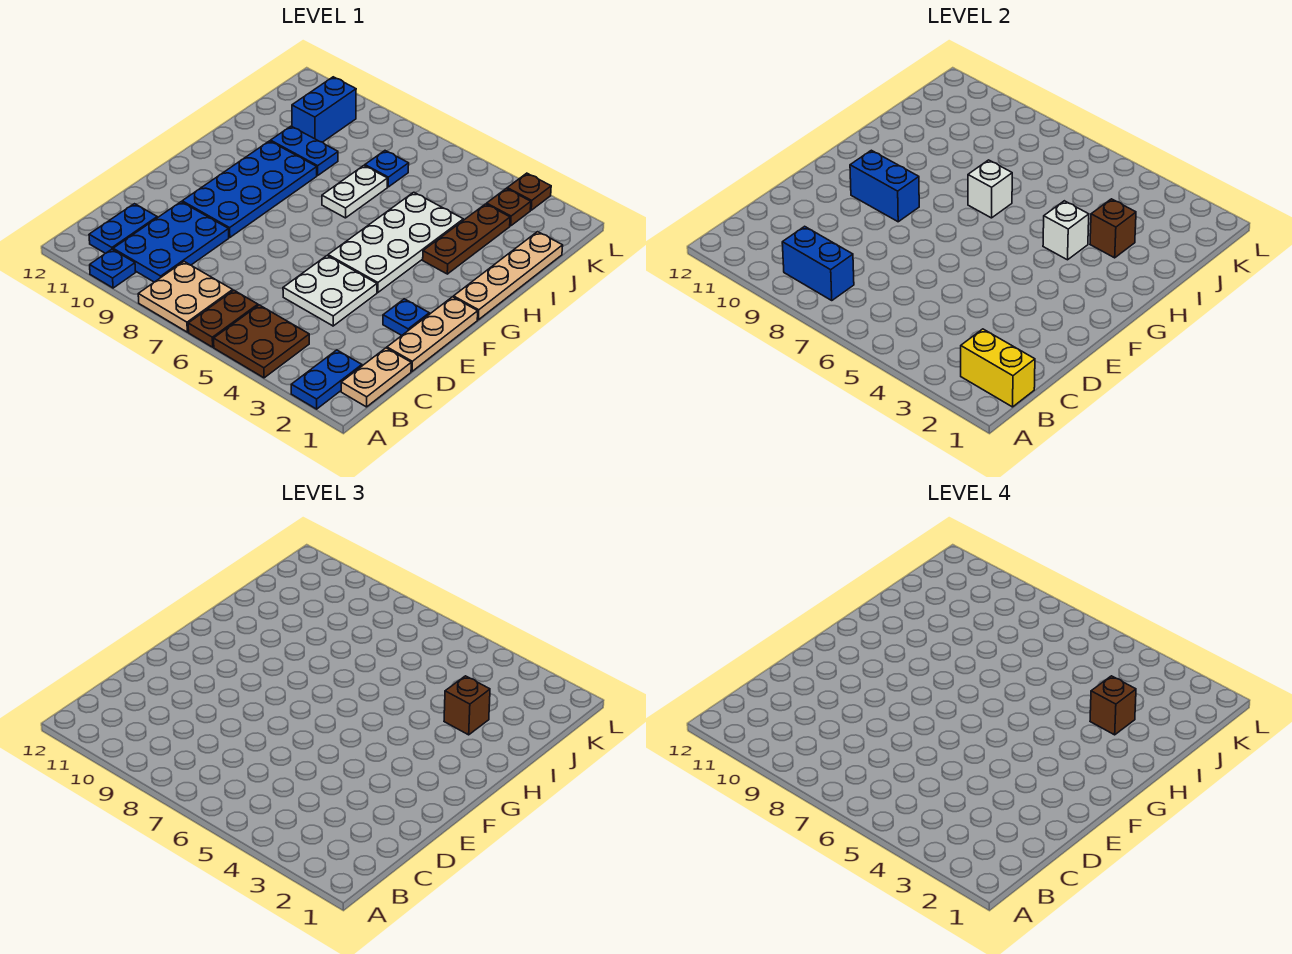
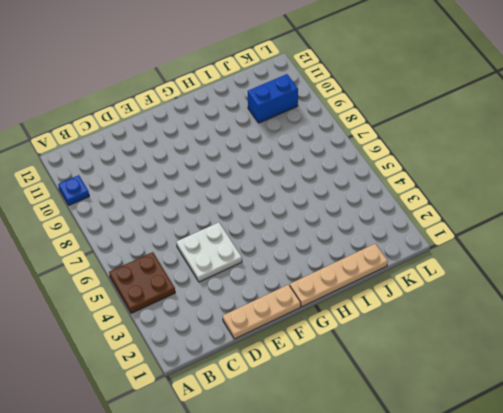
none -> blue 1x2 plate [291,350,362,409]
none -> brown 1x2 plate [188,290,258,347]
none -> tan 2x2 plate [138,262,233,332]

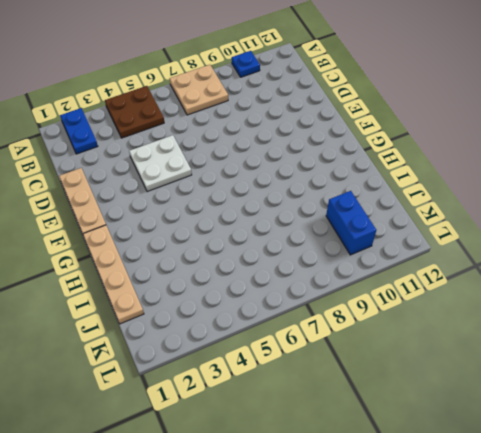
none -> brown 1x2 plate [188,290,258,347]
none -> tan 1x2 plate [341,348,411,407]
none -> blue 2x3 plate [113,202,229,282]

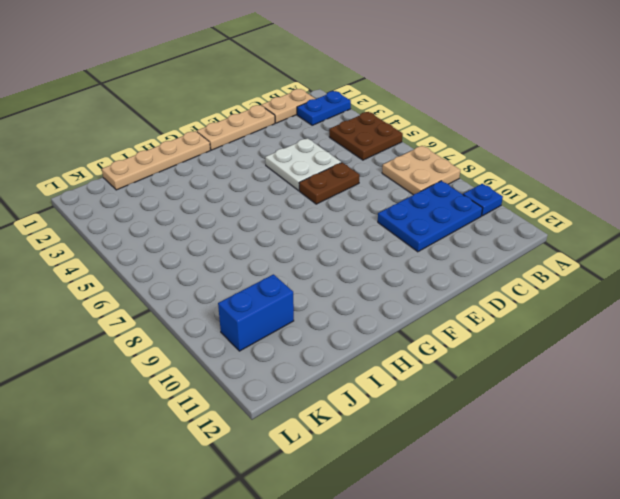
brown 1x2 plate [299,163,360,204] -> brown 1x2 plate moved to [188,290,258,347]
none -> blue 1x2 plate [89,204,157,253]
none -> blue 1x1 plate [383,299,429,335]
none -> blue 2x4 plate [182,141,317,238]

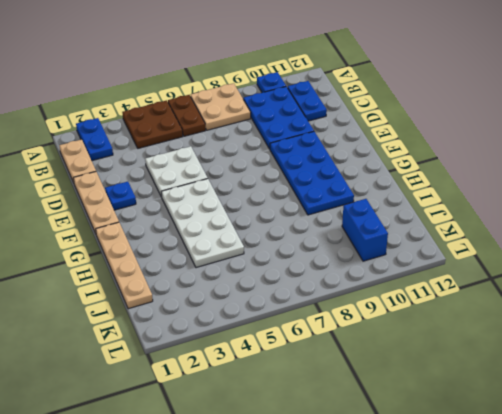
none -> brown 1x3 plate [423,204,510,274]
none -> white 1x2 plate [322,166,387,218]
none -> blue 1x2 plate [271,126,338,175]

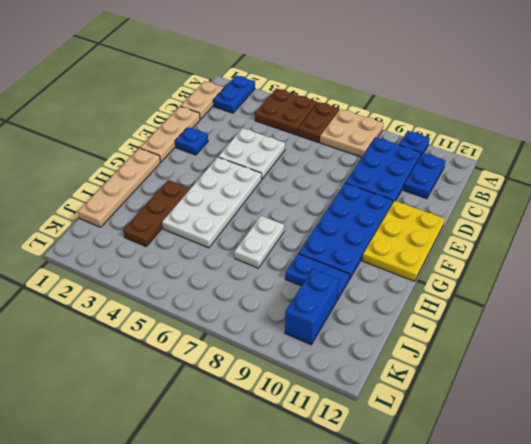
yellow 2x3 plate [362,201,445,281] -> none
none -> blue 1x1 plate [365,151,409,187]
none -> brown 1x1 plate [487,188,531,226]
none -> brown 1x1 plate [507,173,551,210]

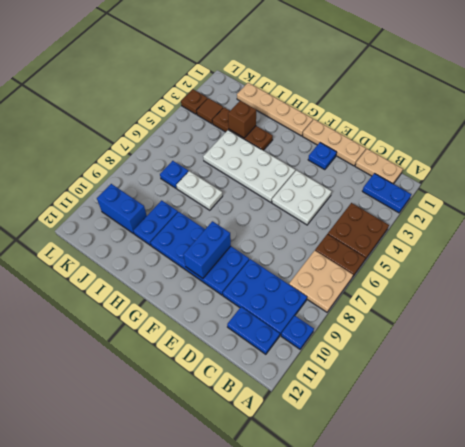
brown 1x1 tile [197,98,223,124] -> brown 1x1 plate [487,188,531,226]
none -> yellow 1x2 brick [961,329,1035,407]
none -> blue 1x2 brick [782,226,854,301]
none -> white 1x1 brick [1043,201,1089,260]

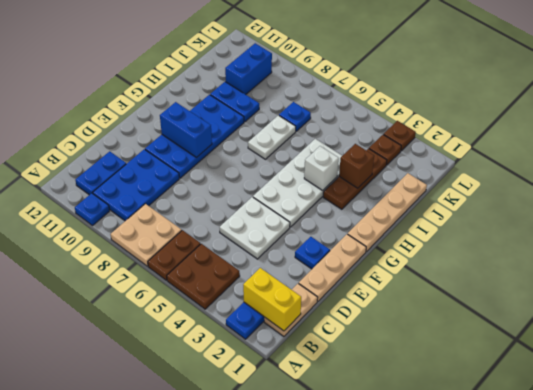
none -> blue 1x2 brick [782,226,854,301]
none -> white 1x1 brick [968,160,1012,218]
none -> brown 1x1 brick [444,676,490,735]

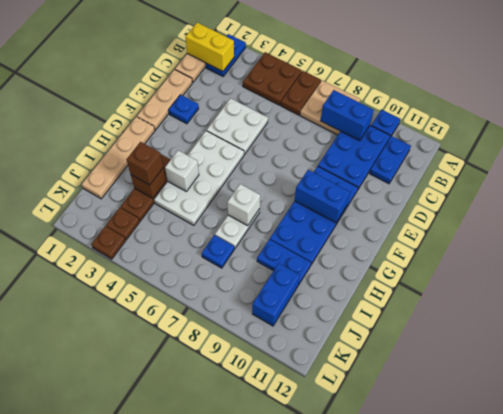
none -> brown 1x1 brick [1090,676,1136,735]

